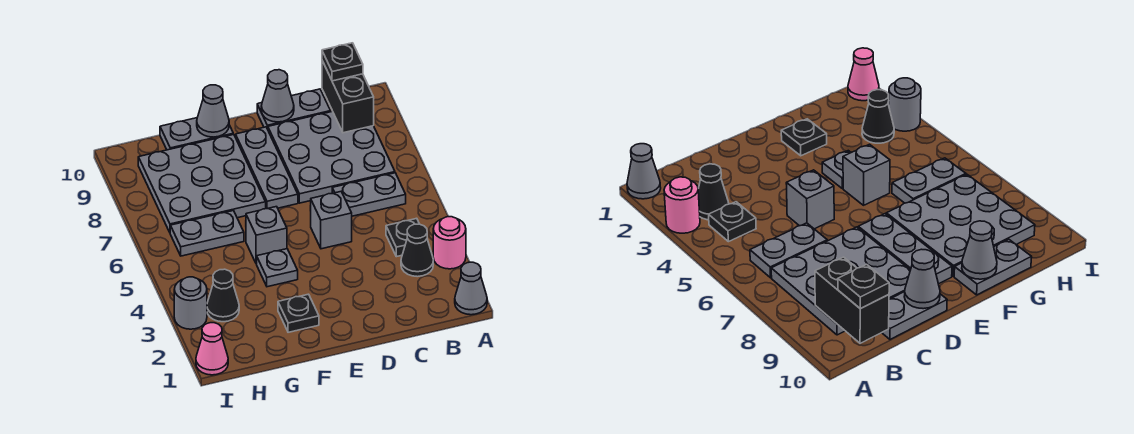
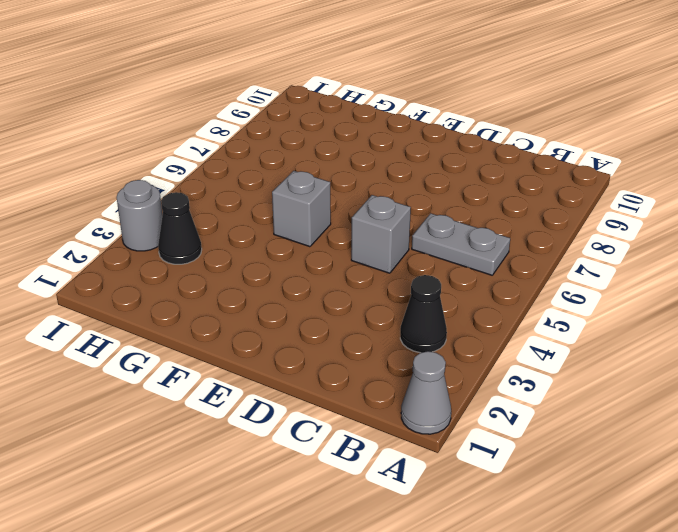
none -> pink 1x1 round brick [433,217,466,269]
none -> black 1x1 plate [386,218,419,257]
none -> grey 3x3 plate [268,111,395,203]

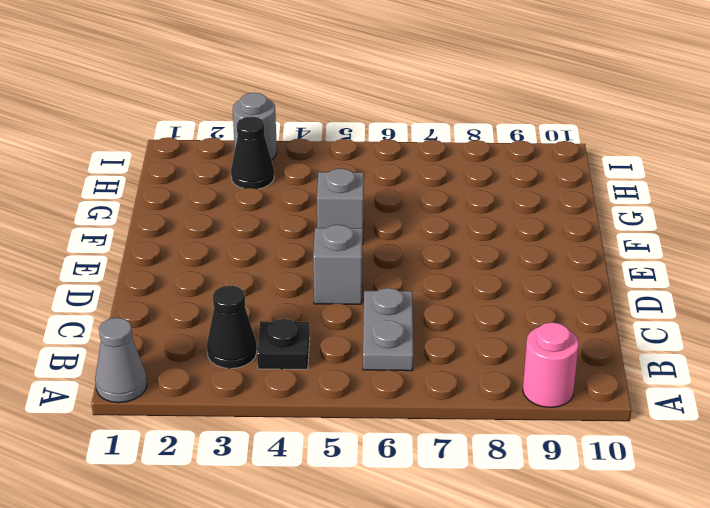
pink 1x1 round brick [523,322,579,408] -> pink 1x1 round brick moved to [433,217,466,269]
none -> grey 3x3 plate [268,111,395,203]
none -> grey 1x2 plate [257,89,331,129]
none -> grey 1x3 plate [236,127,298,209]

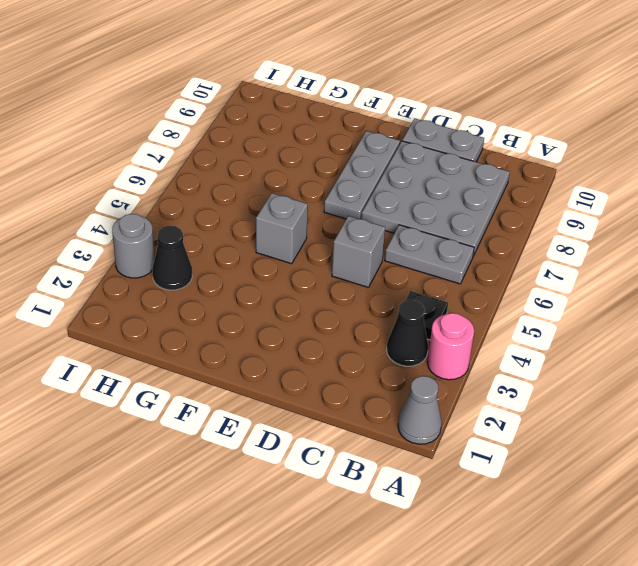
none -> black 1x1 plate [278,294,319,332]
none -> grey 1x1 plate [257,249,298,287]
none -> grey 3x3 plate [138,134,266,232]

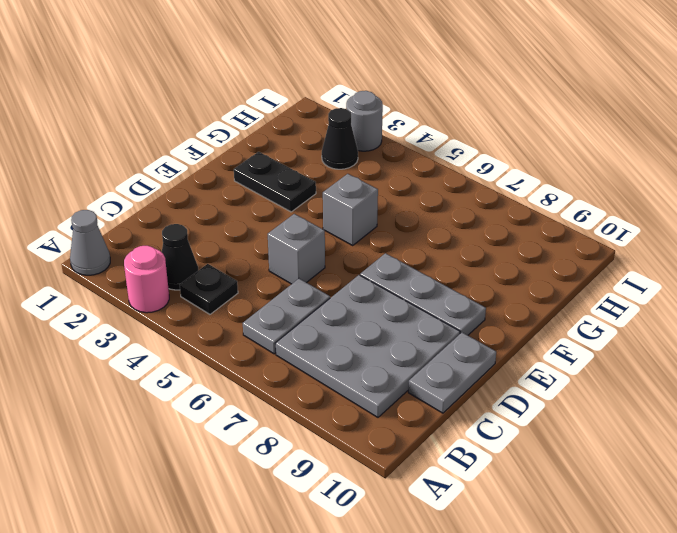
black 1x2 plate [234,152,316,212] -> black 1x1 plate [278,294,319,332]
none -> grey 1x1 plate [257,249,298,287]
none -> grey 3x3 plate [138,134,266,232]
none -> grey 1x2 plate [160,118,233,150]

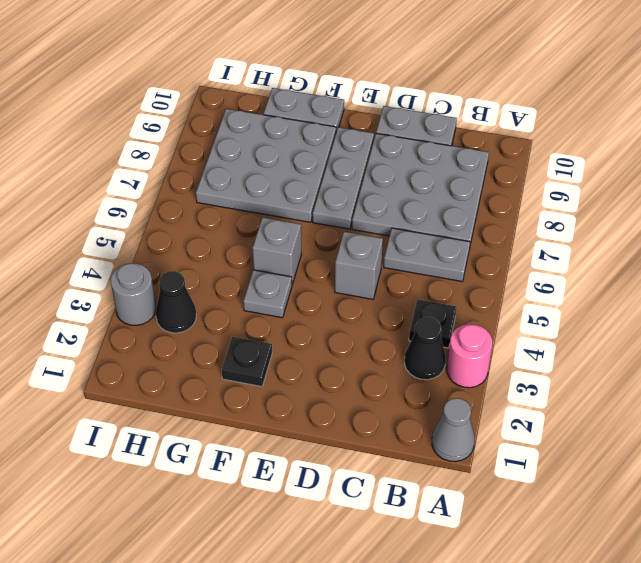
none -> grey 1x2 plate [170,211,244,256]
none -> pink 1x1 cone [196,323,228,375]
none -> black 1x2 brick [322,61,374,133]

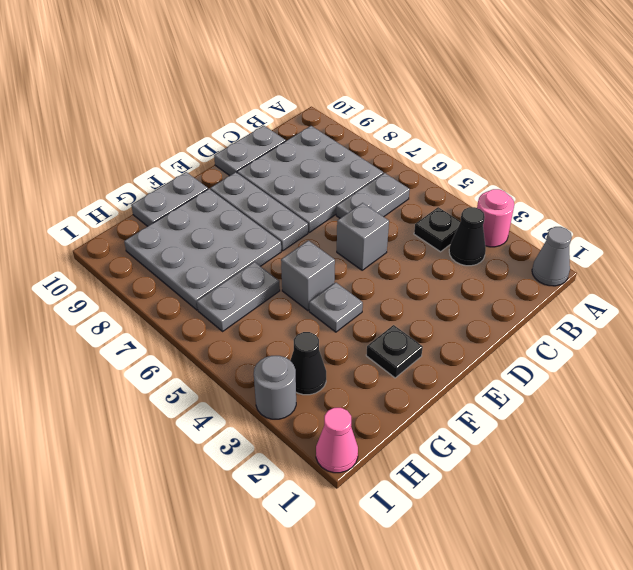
none -> black 1x2 brick [322,61,374,133]
none -> grey 1x1 cone [261,70,294,122]
none -> grey 1x1 cone [197,85,229,137]

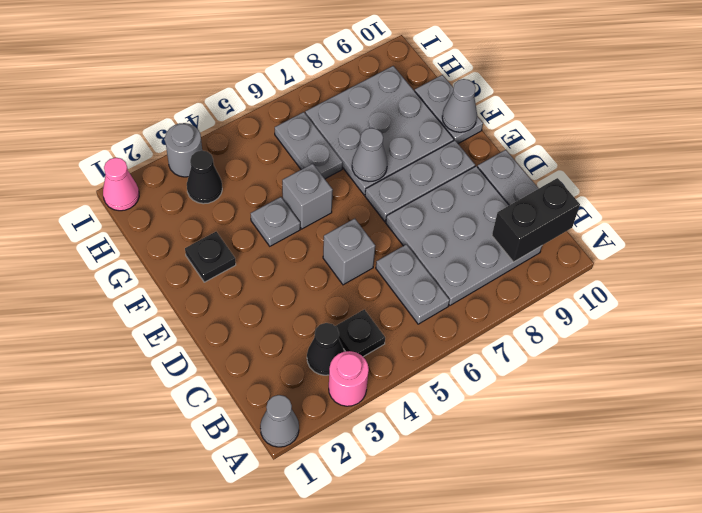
grey 1x1 cone [352,128,387,181] -> grey 1x1 cone moved to [261,70,294,122]
none -> black 1x1 plate [322,43,363,81]

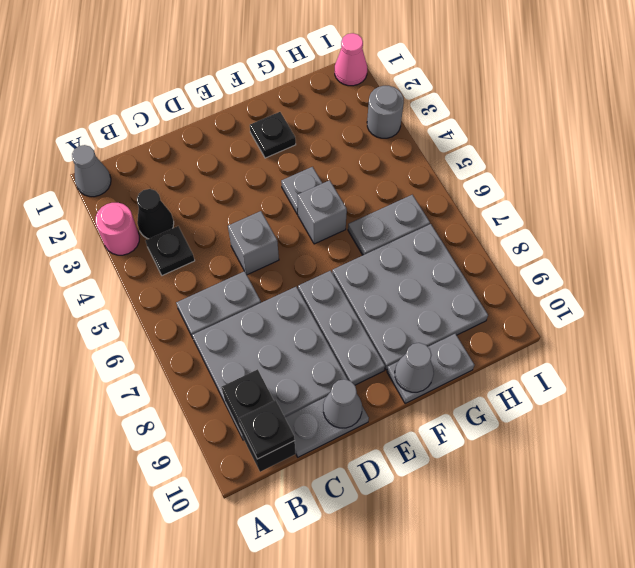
none -> black 1x1 cone [207,269,239,322]

